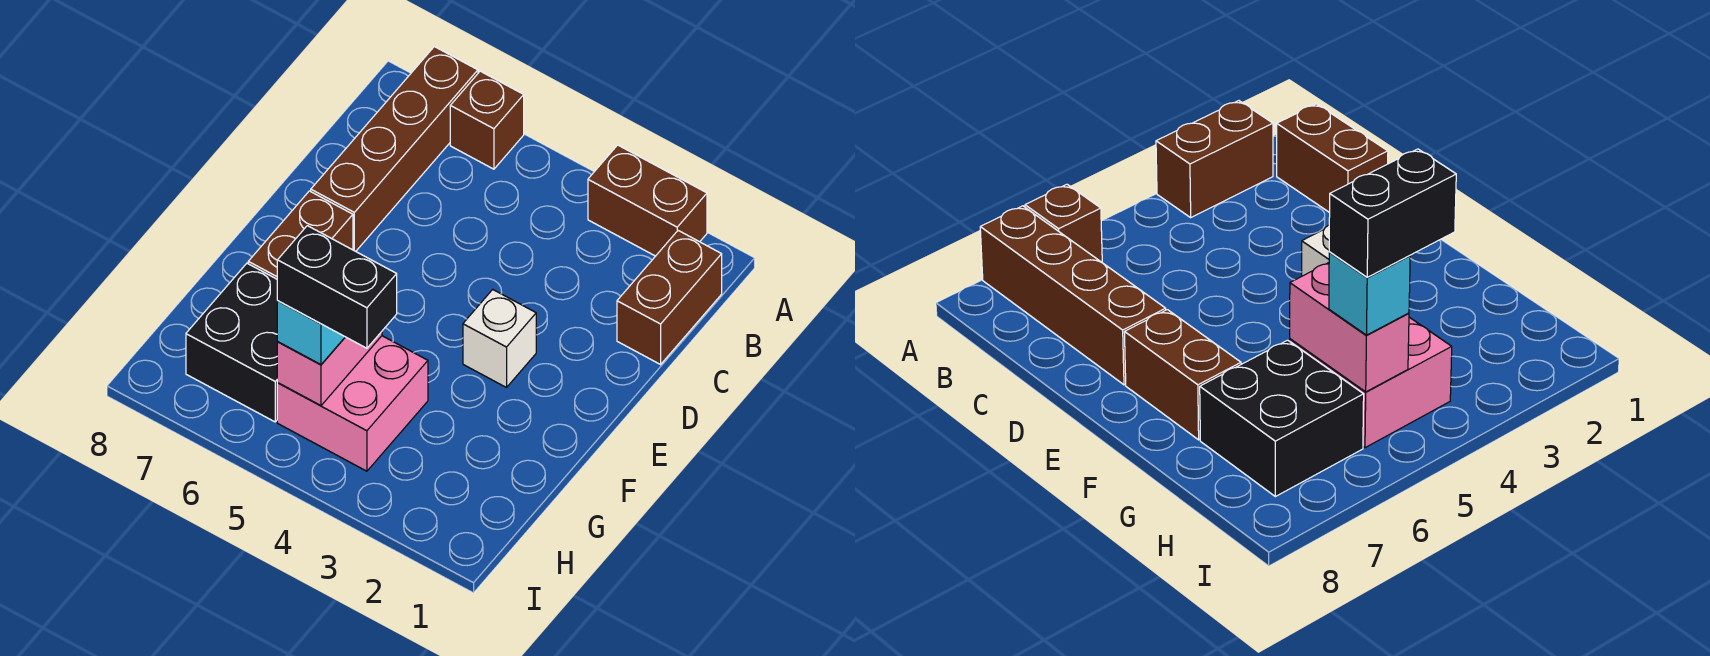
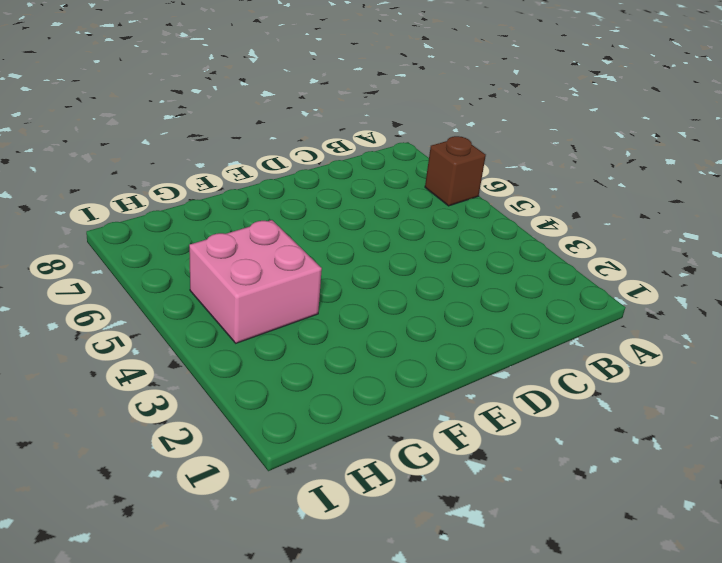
none -> brown 1x2 brick [588,145,707,256]
none -> brown 1x4 brick [311,47,478,251]

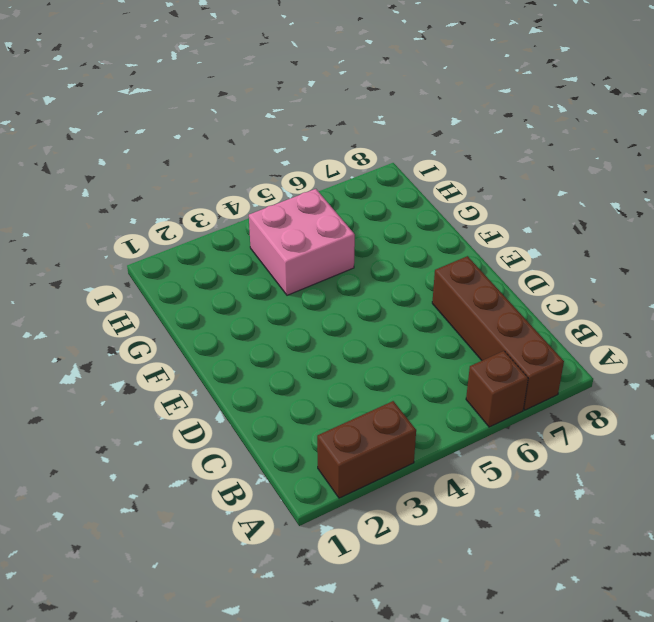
none -> brown 1x2 brick [617,231,722,364]
none -> white 1x1 brick [463,290,536,388]

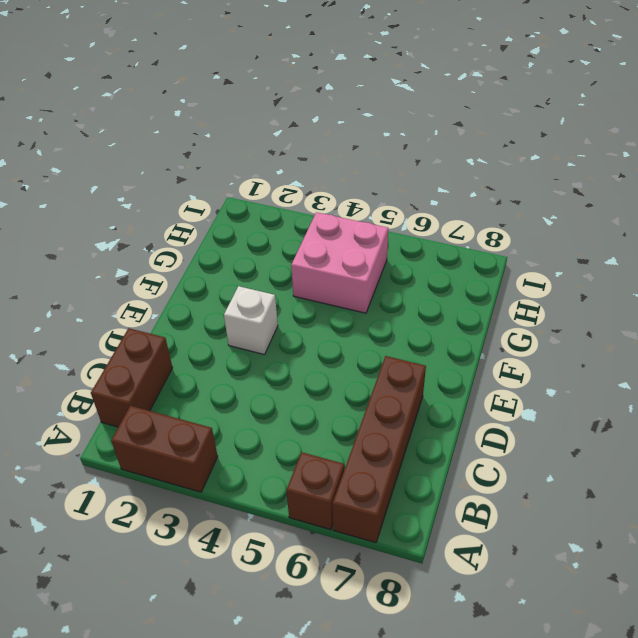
none -> brown 1x2 brick [248,191,353,279]
none -> black 2x2 brick [186,263,278,422]

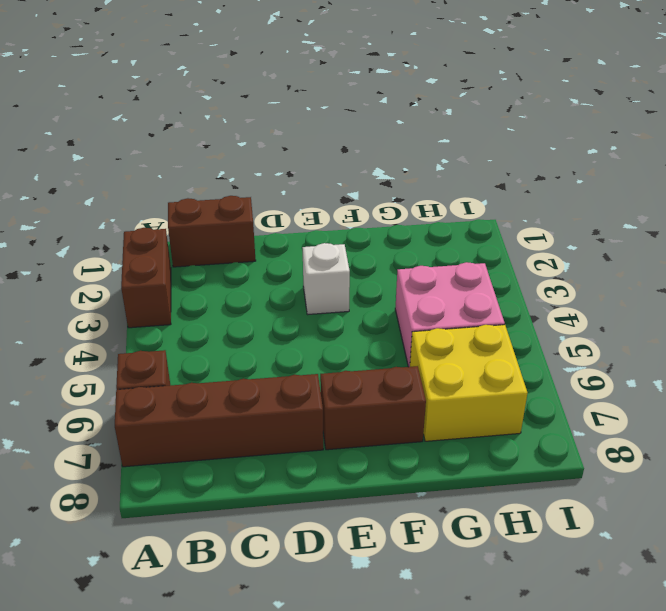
yellow 2x2 brick [410,325,527,441] -> black 2x2 brick [186,263,278,422]
none -> pink 1x2 brick [277,332,382,406]
none -> cyan 1x1 brick [277,301,345,365]

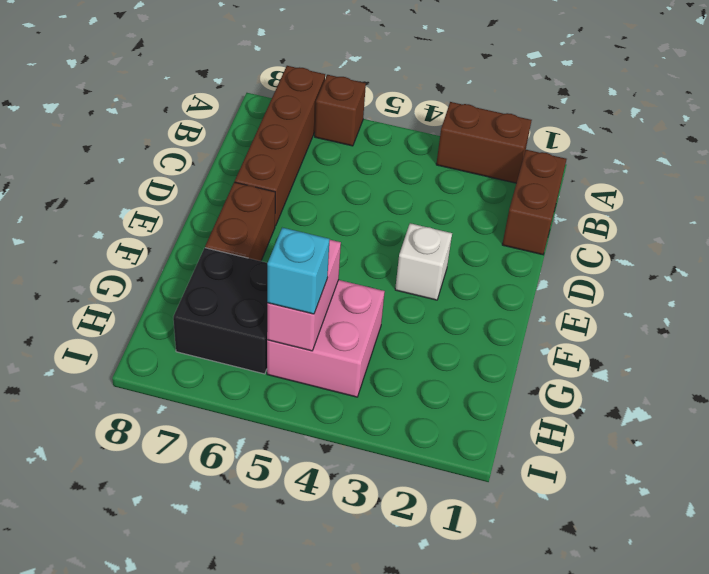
none -> black 1x2 brick [277,226,397,348]

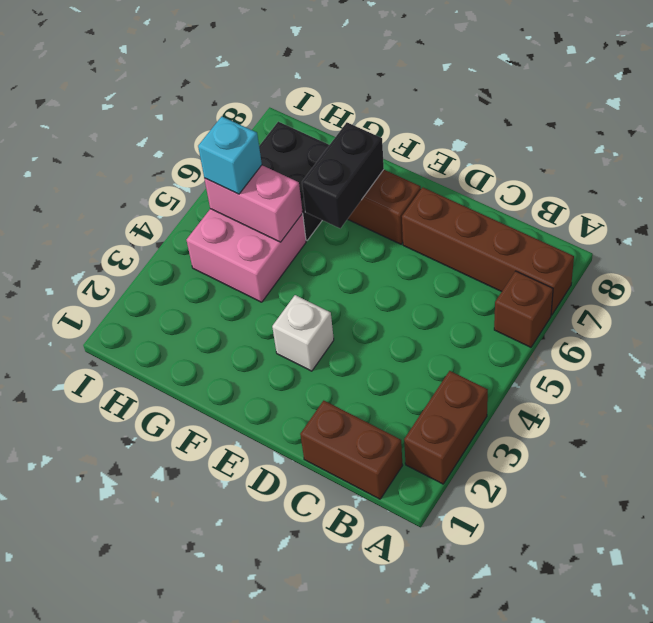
black 1x2 brick [302,123,384,228] -> black 1x2 brick moved to [277,226,397,348]

